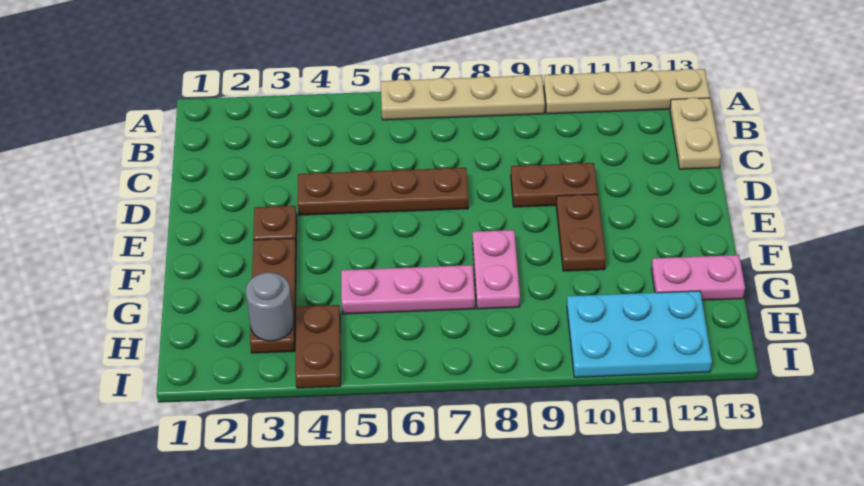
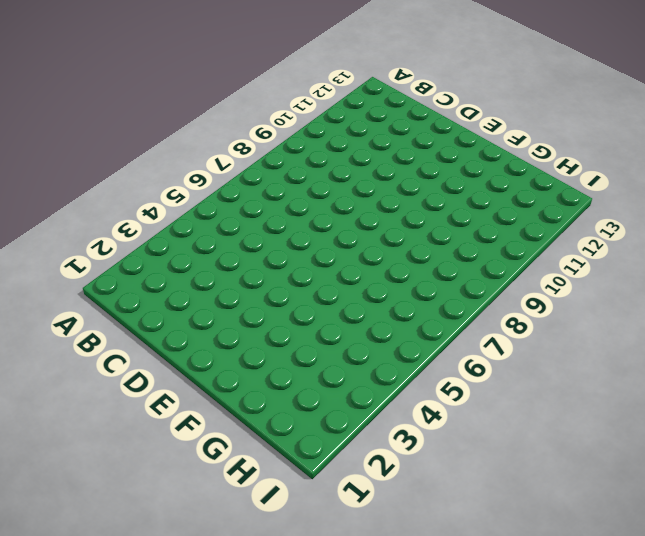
none -> tan 1x4 plate [381,75,545,120]
none -> tan 1x4 plate [543,69,710,114]
none -> tan 1x2 plate [670,98,721,169]

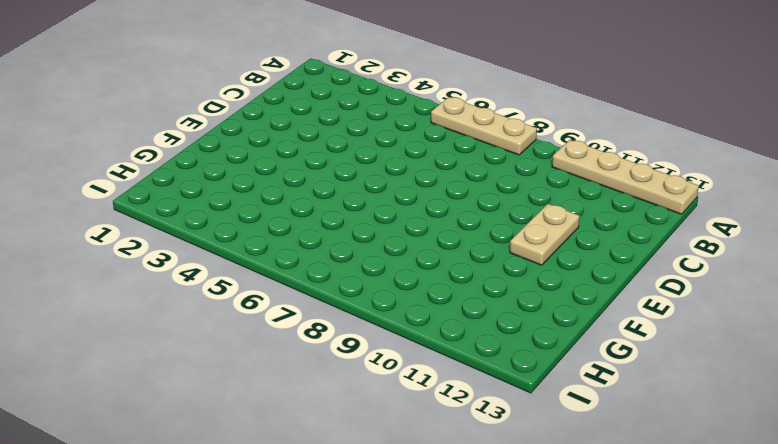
tan 1x3 plate [431,97,537,155] -> tan 1x4 plate [381,75,545,120]
tan 1x2 plate [510,204,580,265] -> tan 1x2 plate moved to [670,98,721,169]
none -> brown 1x4 plate [298,168,468,215]
none -> brown 1x2 plate [511,163,598,207]
none -> brown 1x1 plate [253,206,297,242]

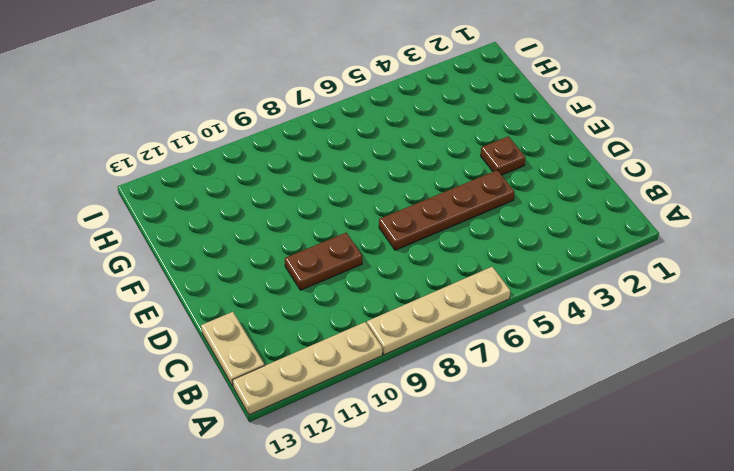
none -> brown 1x2 plate [556,194,606,271]
none -> brown 1x3 plate [250,238,296,353]
none -> pink 1x2 plate [473,230,520,309]

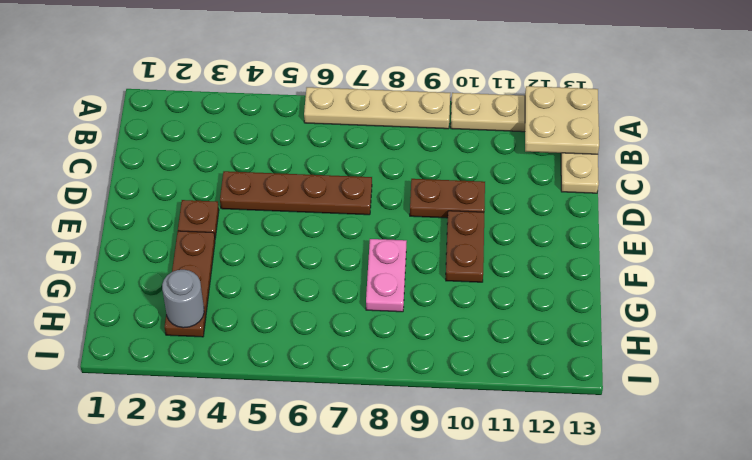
tan 2x2 plate [525,86,599,154] -> none
none -> pink 1x3 plate [341,265,475,314]
none -> pink 1x2 plate [651,255,745,300]
none -> brown 1x2 plate [295,305,341,388]

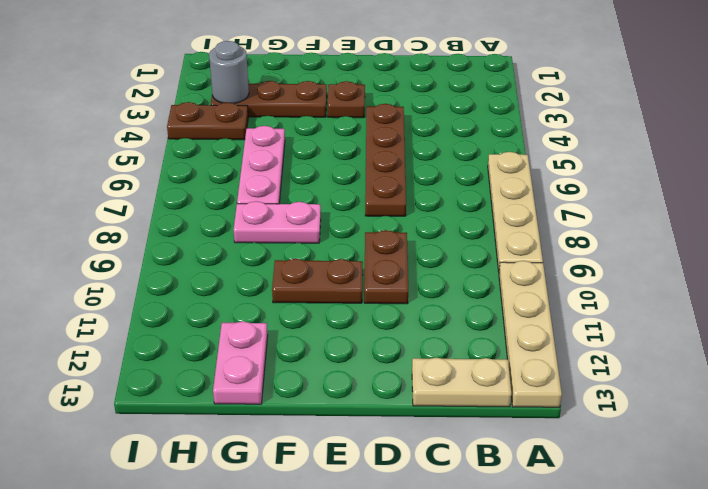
none -> cyan 2x3 plate [567,291,712,377]

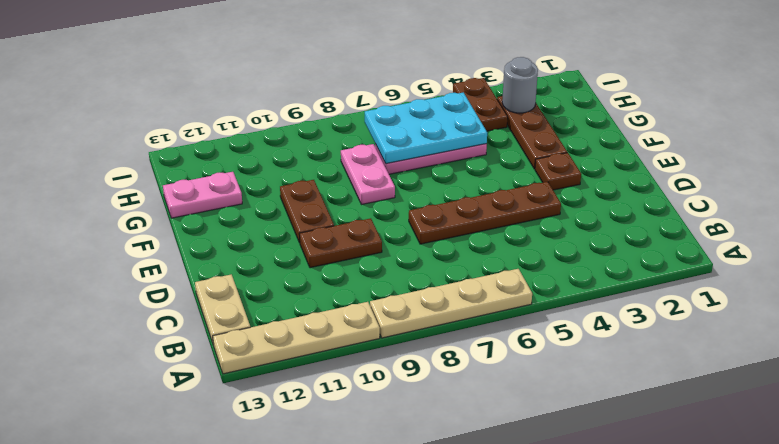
cyan 2x3 plate [365,92,487,164] -> cyan 2x3 plate moved to [567,291,712,377]

